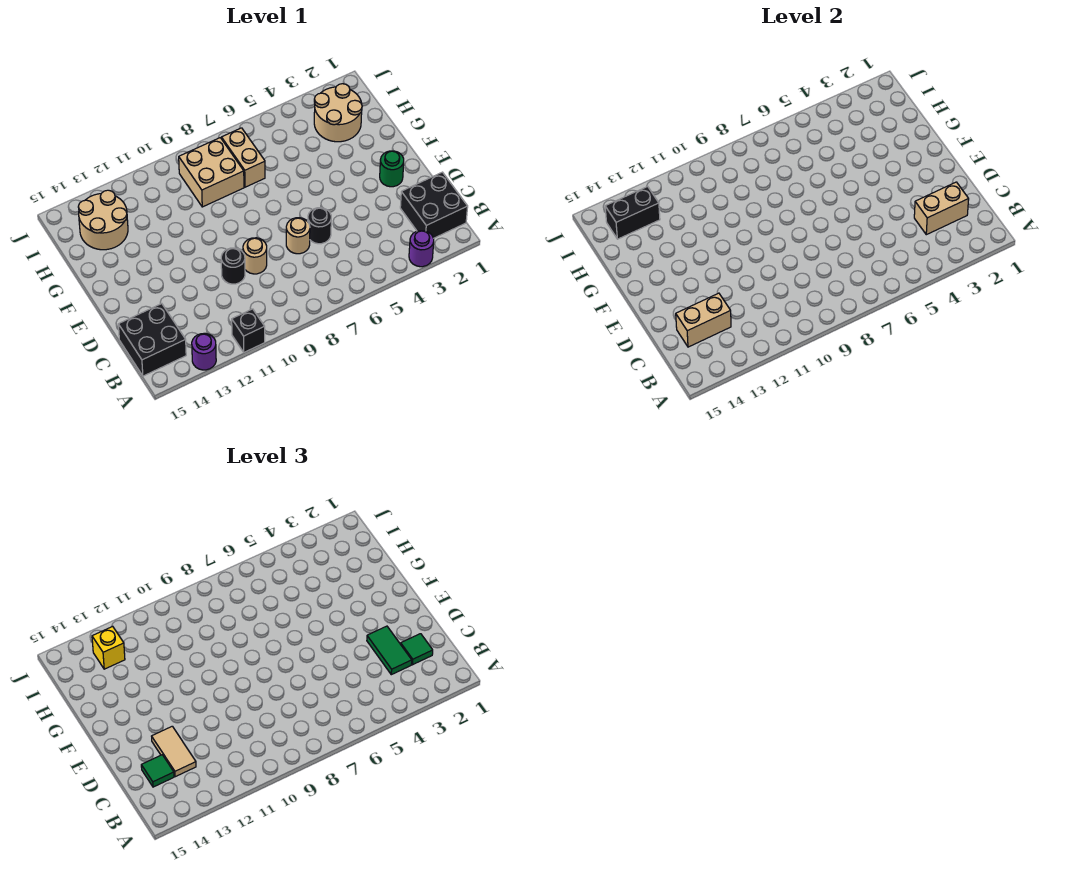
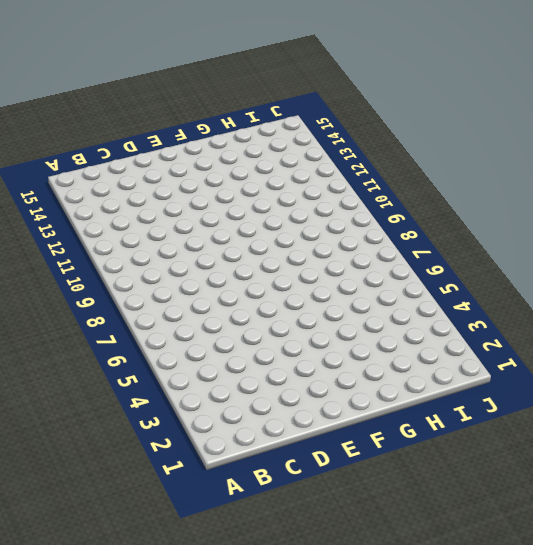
none -> purple 1x1 round brick [409,231,434,267]
none -> black 1x1 brick [232,309,265,352]
none -> purple 1x1 round brick [192,333,216,370]

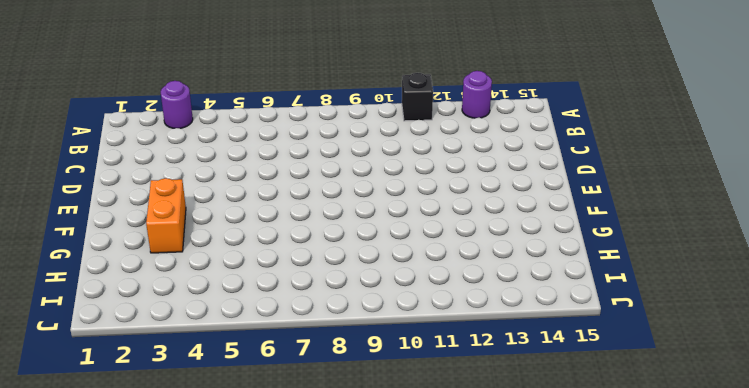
orange 1x2 brick [146,178,186,253] -> none
none -> black 2x2 brick [400,172,468,238]
none -> black 2x2 brick [118,304,186,376]
none -> black 1x1 round brick [308,208,331,244]

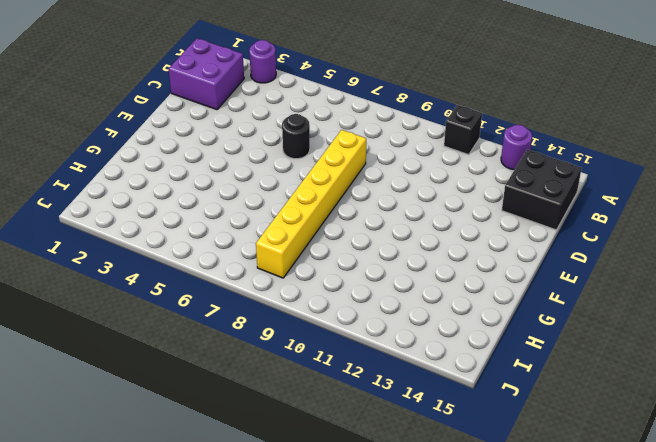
purple 2x2 brick [169,38,244,110] -> black 2x2 brick [400,172,468,238]
yellow 1x6 brick [256,130,366,278] -> tan 2x2 brick [179,138,244,207]
none -> tan 1x1 round brick [286,218,310,254]
none -> tan 1x1 round brick [243,238,267,274]
none -> black 1x1 round brick [221,248,245,284]

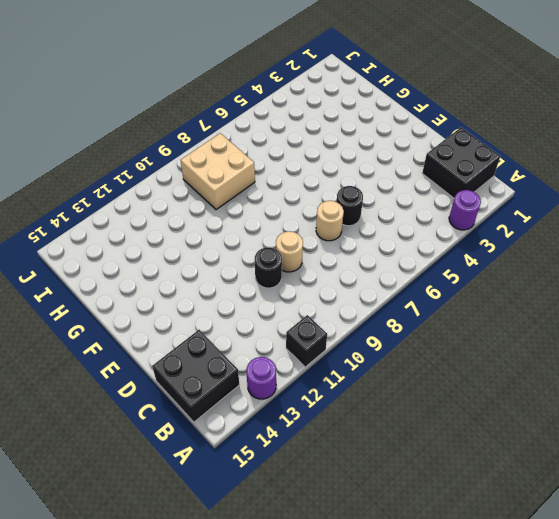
none -> green 1x1 round brick [380,151,404,187]
none -> tan 2x2 round brick [314,84,362,142]
none -> tan 1x2 brick [221,128,265,187]

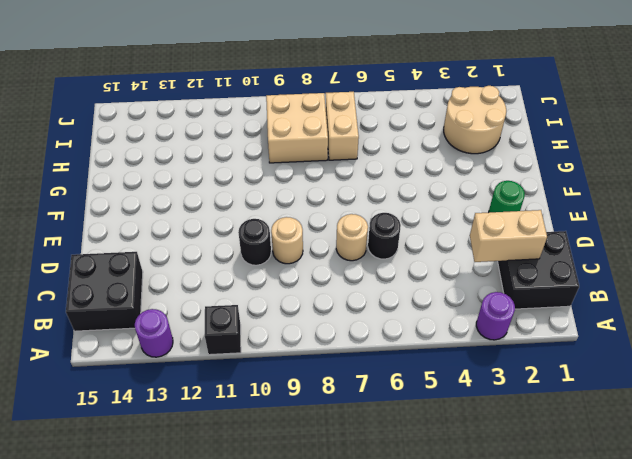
none -> tan 2x2 round brick [78,190,128,250]
none -> tan 1x2 brick [676,293,731,347]
none -> black 1x2 brick [605,186,660,239]

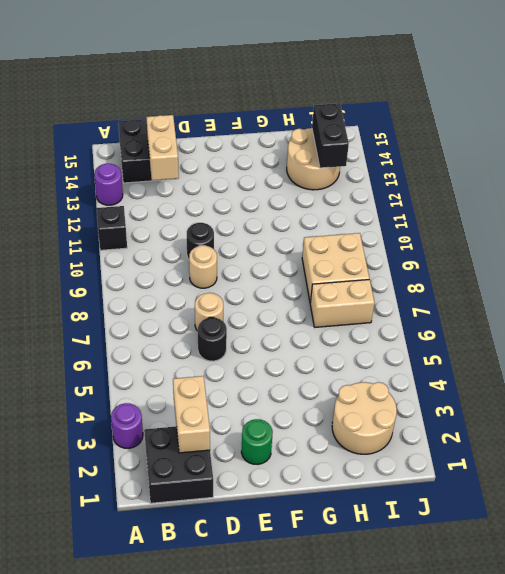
none -> green 1x1 tile [401,634,433,665]
none -> green 1x2 tile [367,626,412,675]
none -> tan 1x2 tile [152,726,196,777]

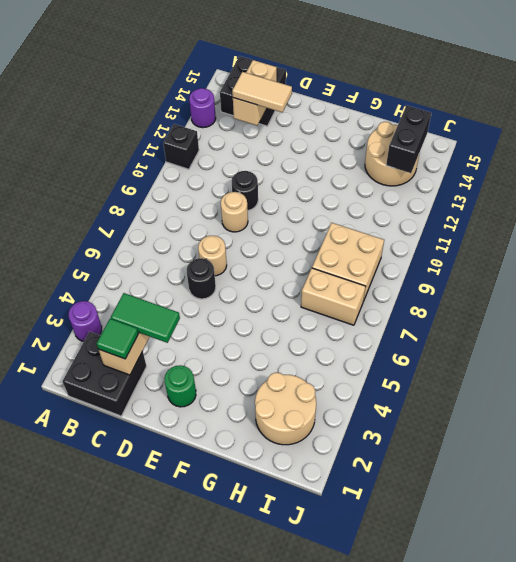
none -> green 1x1 tile [141,755,174,787]
none -> yellow 1x1 brick [92,626,125,669]

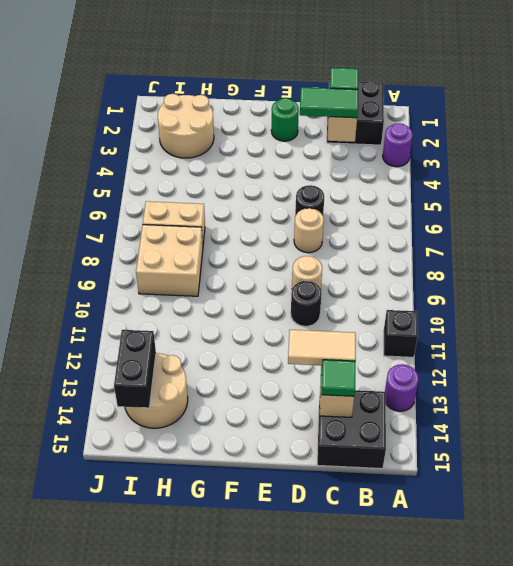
none -> yellow 1x1 brick [92,626,125,669]

